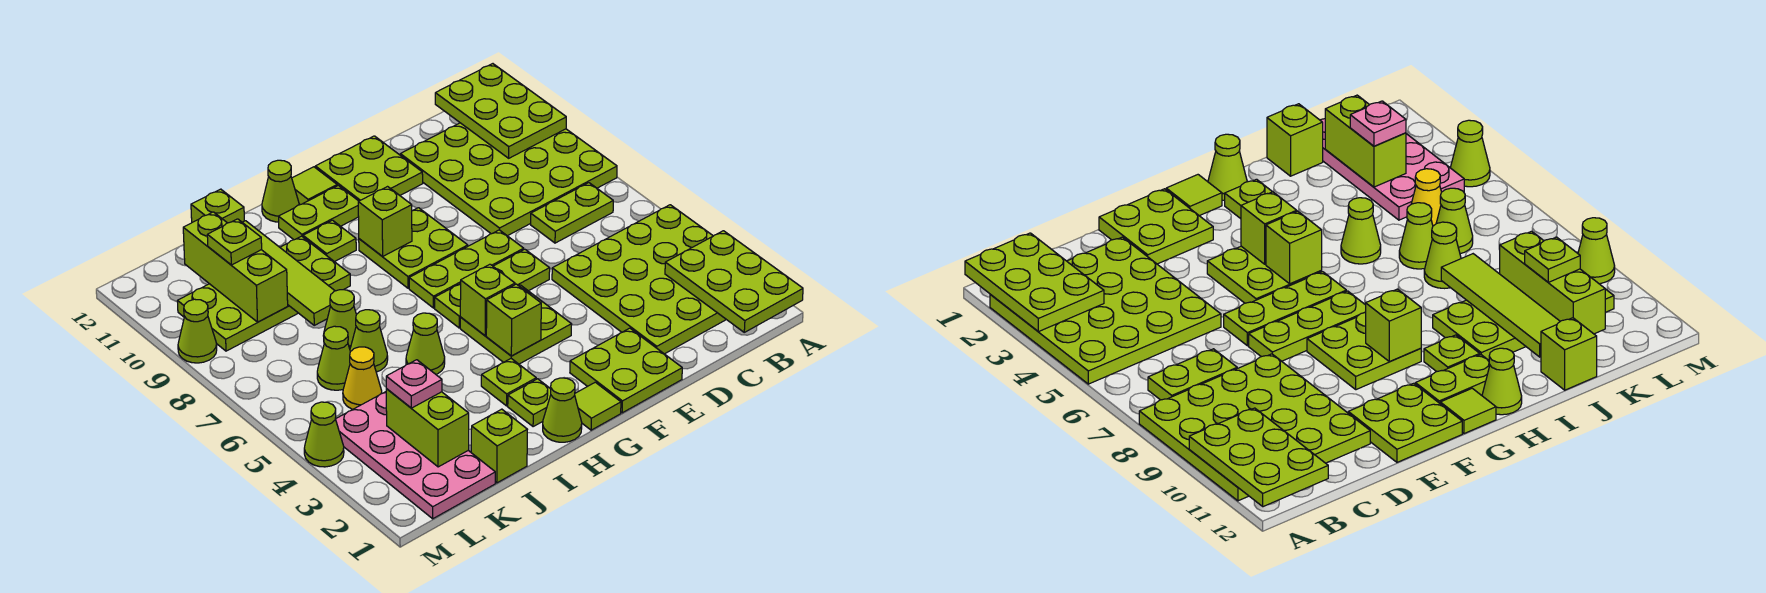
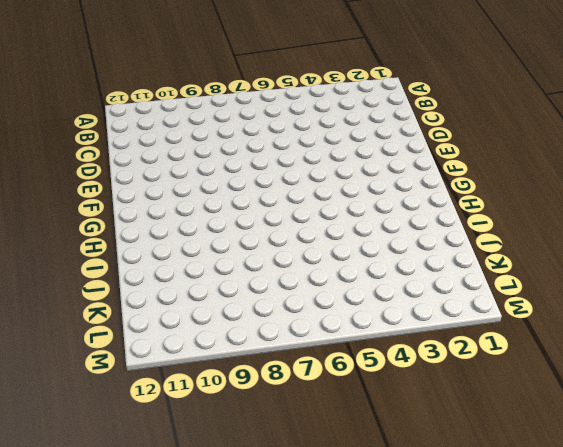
none -> lime 4x4 plate [552,205,726,354]
none -> lime 4x4 plate [400,123,617,236]
none -> lime 1x2 plate [531,183,613,243]
none -> lime 2x2 plate [570,328,682,413]

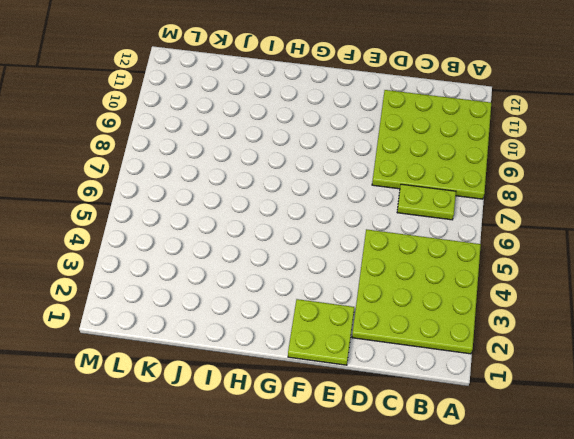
none -> lime 1x3 plate [435,249,550,328]
none -> lime 1x3 plate [409,230,524,308]
none -> lime 2x2 plate [315,136,423,201]
none -> lime 2x2 plate [460,285,572,364]

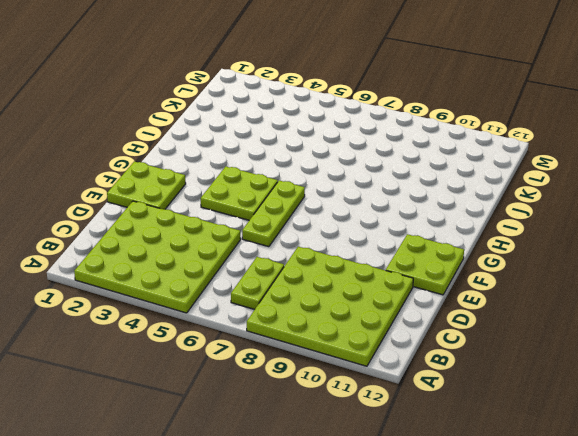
none -> lime 1x3 plate [409,230,524,308]
none -> lime 2x2 plate [359,208,468,288]
none -> lime 1x1 tile [575,382,621,430]
none -> lime 1x2 plate [279,186,359,240]

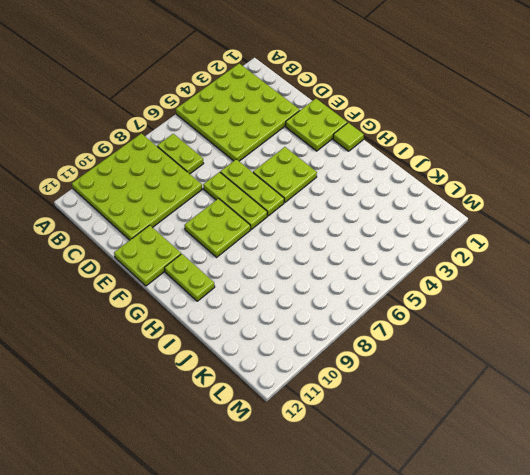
none -> lime 1x1 tile [292,167,337,205]
none -> lime 1x1 cone [543,378,582,442]
none -> lime 1x1 plate [508,379,551,427]
none -> lime 1x1 plate [481,359,536,406]

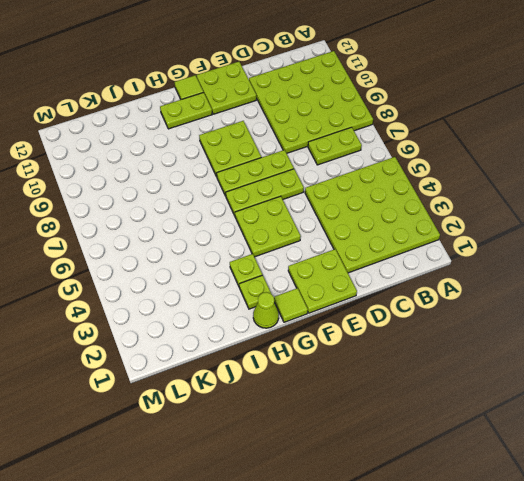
none -> lime 1x1 plate [303,220,356,262]
none -> lime 1x1 cone [262,160,299,222]
none -> lime 1x1 cone [406,313,445,374]
none -> lime 2x4 plate [177,236,350,351]

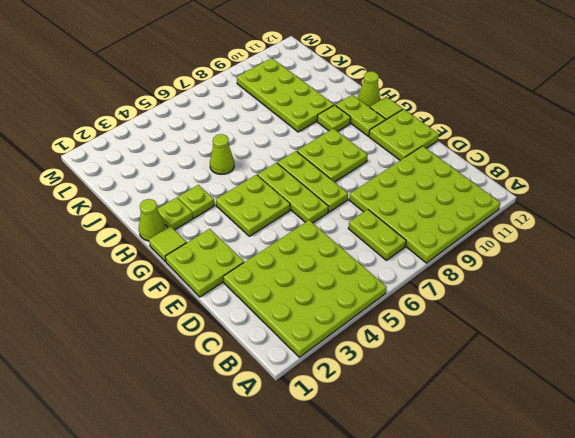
none -> lime 1x1 brick [471,409,527,483]
none -> lime 1x1 cone [350,310,388,372]
none -> lime 1x1 cone [324,290,356,349]
none -> lime 1x1 brick [191,189,244,223]

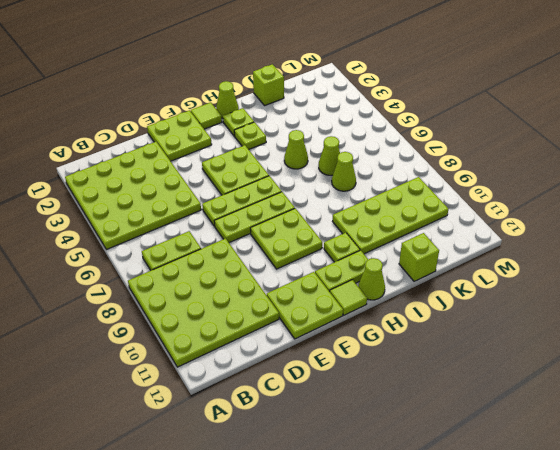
none -> pink 2x4 plate [336,392,495,519]
none -> yellow 1x1 cone [343,347,382,409]
none -> lime 1x1 cone [317,326,350,390]
none -> lime 1x1 cone [304,402,344,467]

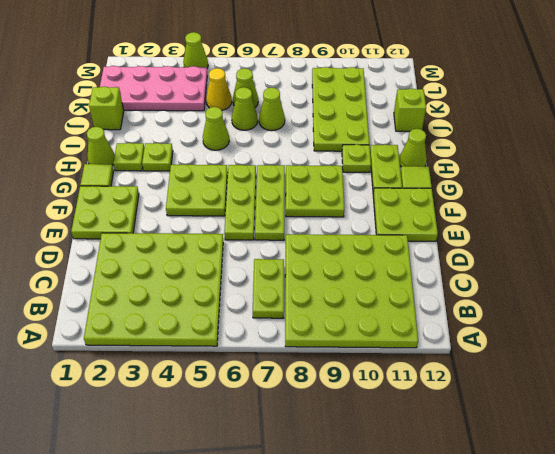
none -> lime 1x1 cone [178,299,217,363]
none -> lime 2x3 plate [665,231,803,332]
none -> lime 2x3 plate [435,64,566,158]
none -> lime 1x1 brick [486,284,541,356]

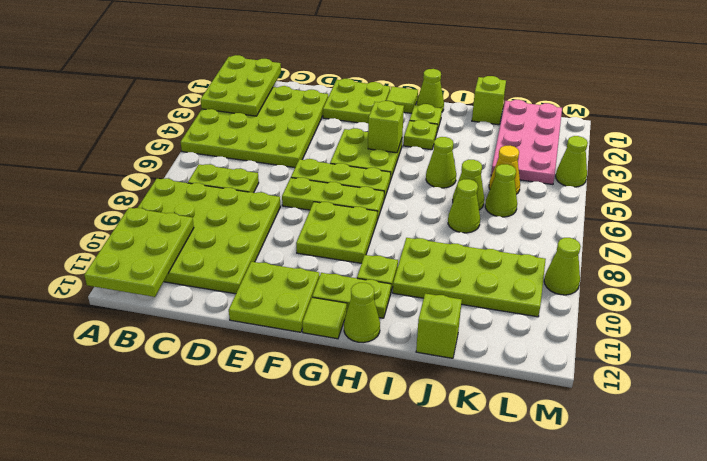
none -> lime 1x1 brick [460,264,515,336]
none -> lime 1x1 brick [358,187,412,257]
none -> lime 1x4 tile [242,221,335,325]
none -> lime 1x2 brick [386,389,469,467]

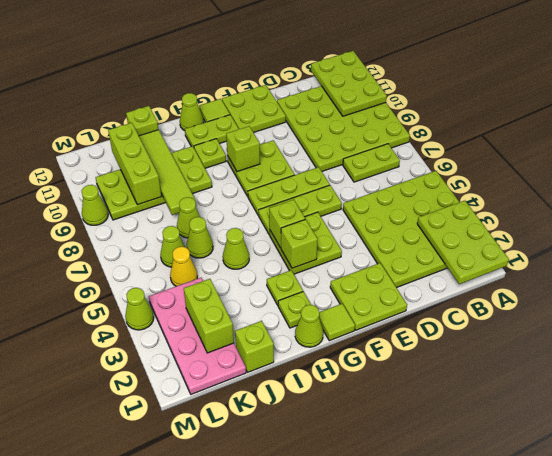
none -> pink 1x1 plate [386,360,442,408]
none -> lime 1x1 plate [207,219,262,265]

